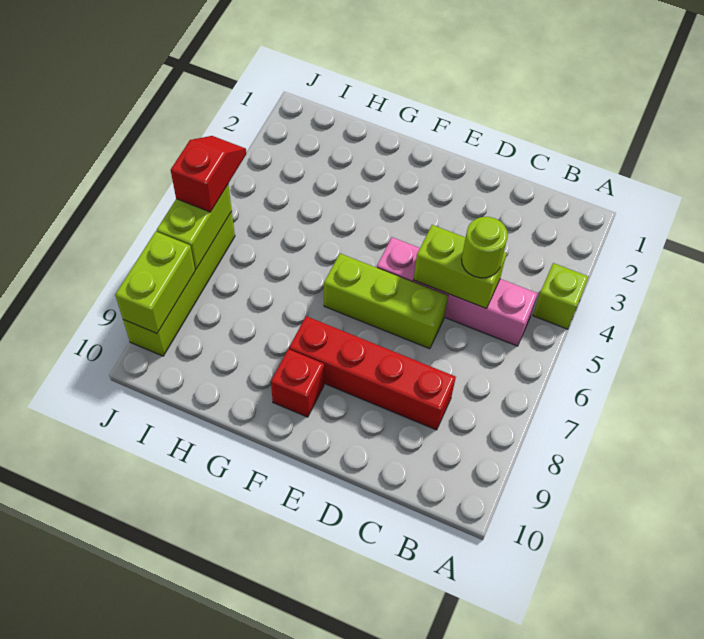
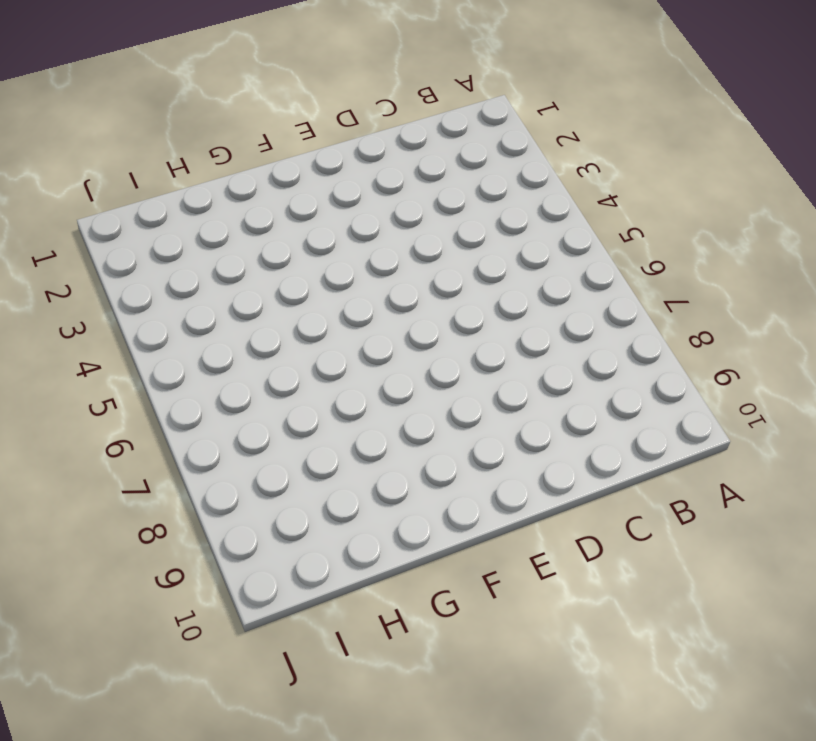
none -> lime 1x1 brick [533,263,588,329]
none -> pink 1x4 brick [377,237,538,346]

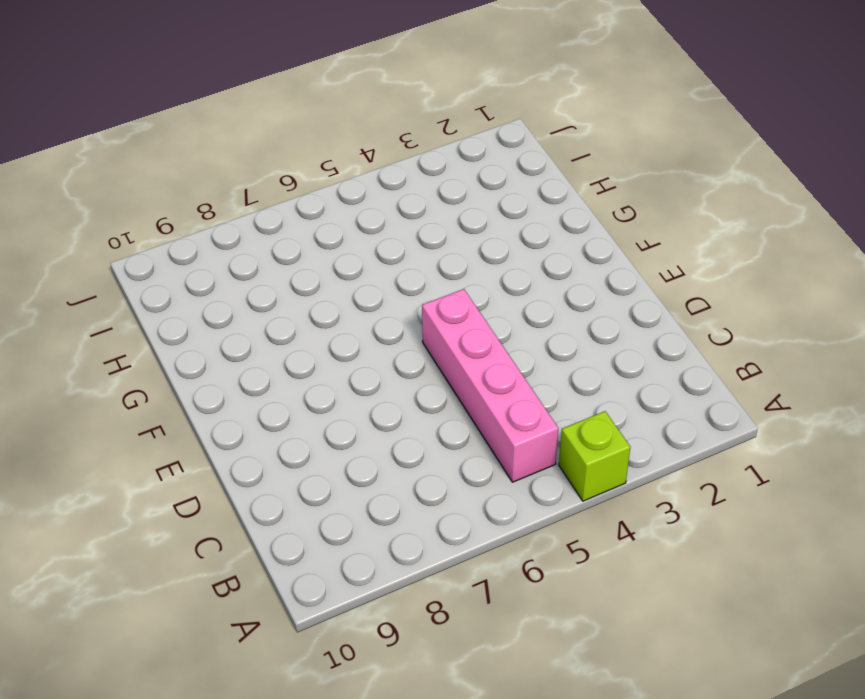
none -> red 1x4 brick [289,316,456,430]
none -> lime 1x3 brick [324,253,448,349]

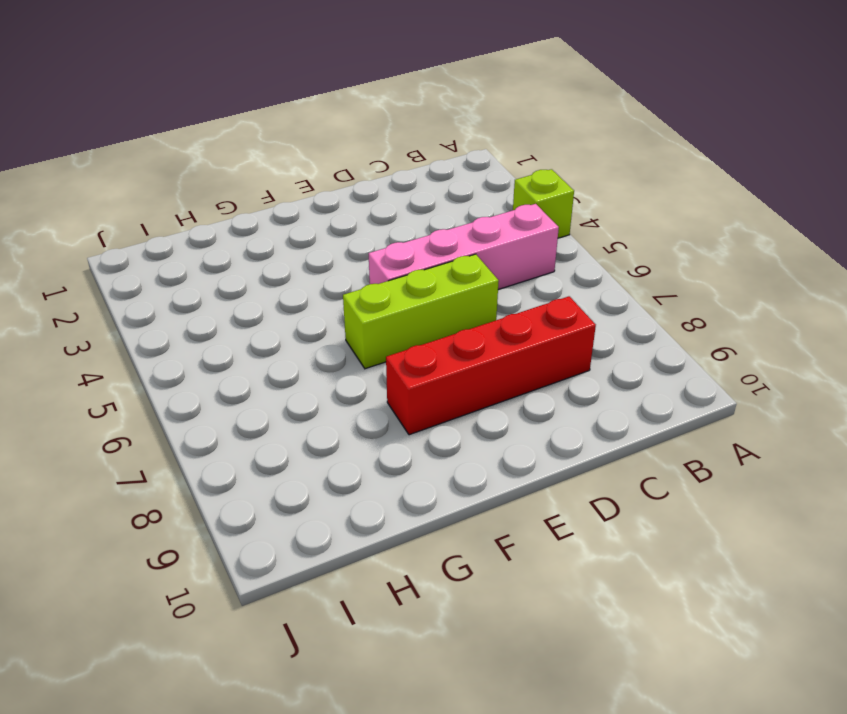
none -> red 1x1 brick [271,349,324,417]
none -> lime 1x4 brick [123,211,235,356]

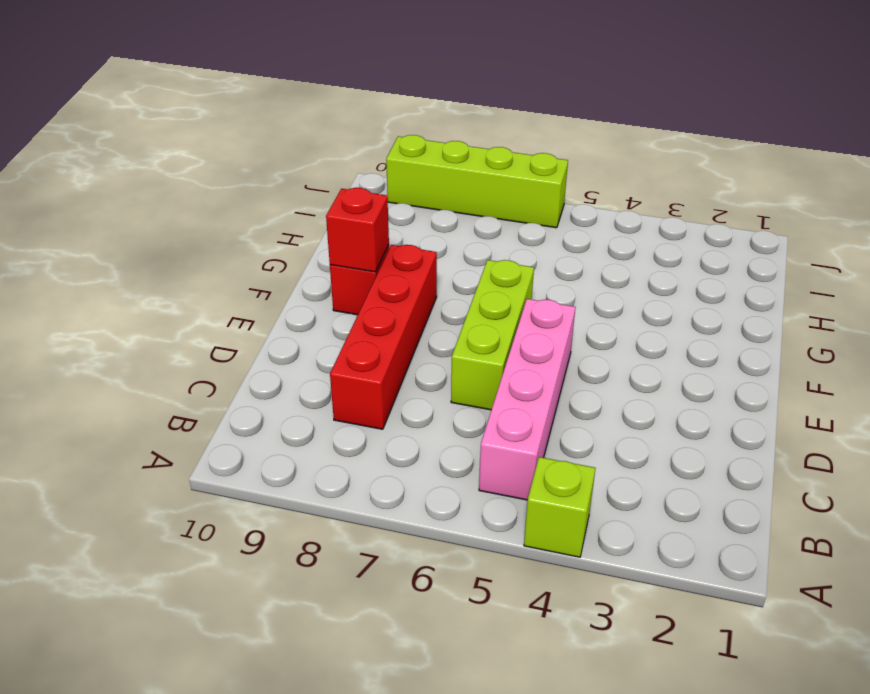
red 1x1 brick [326,188,389,272] -> none
none -> lime 1x2 brick [414,225,507,309]
none -> lime 1x2 brick [157,184,232,269]

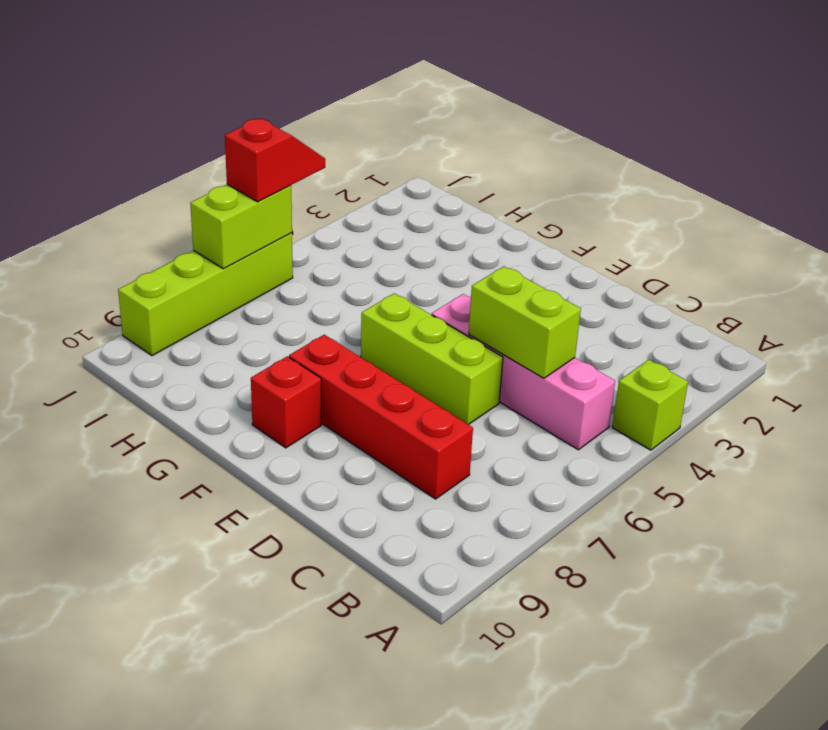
none -> lime 1x2 brick [115,231,195,333]
none -> lime 1x1 round brick [462,217,508,278]

